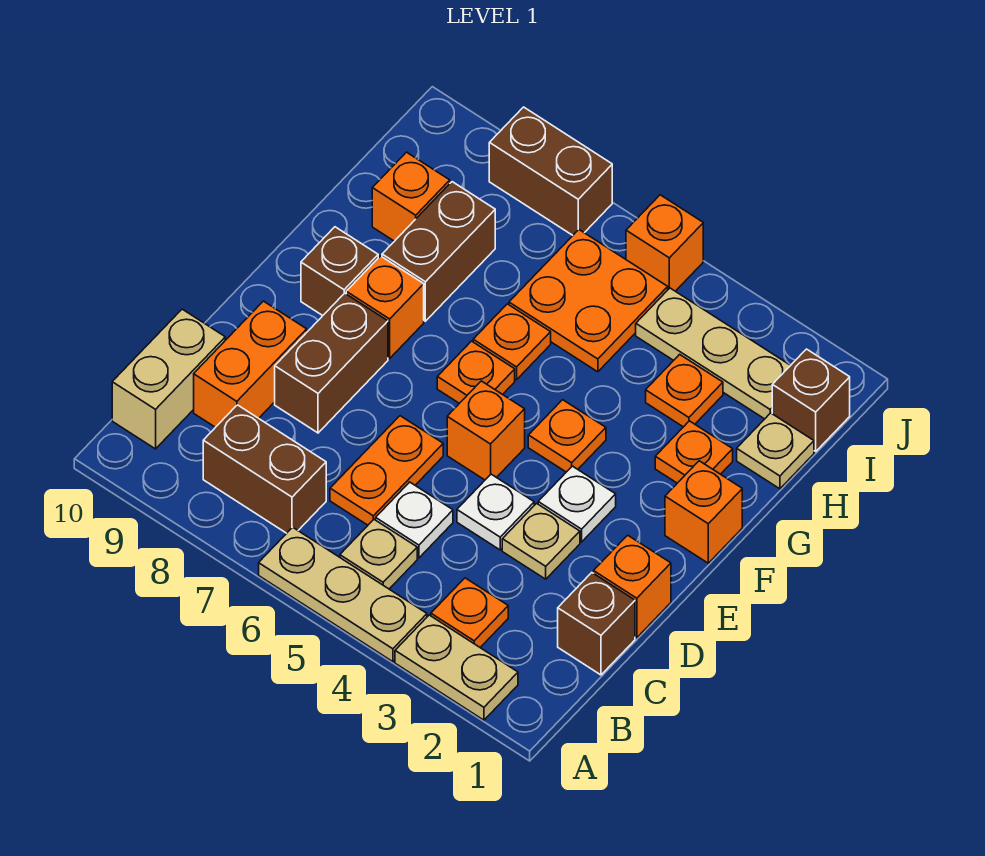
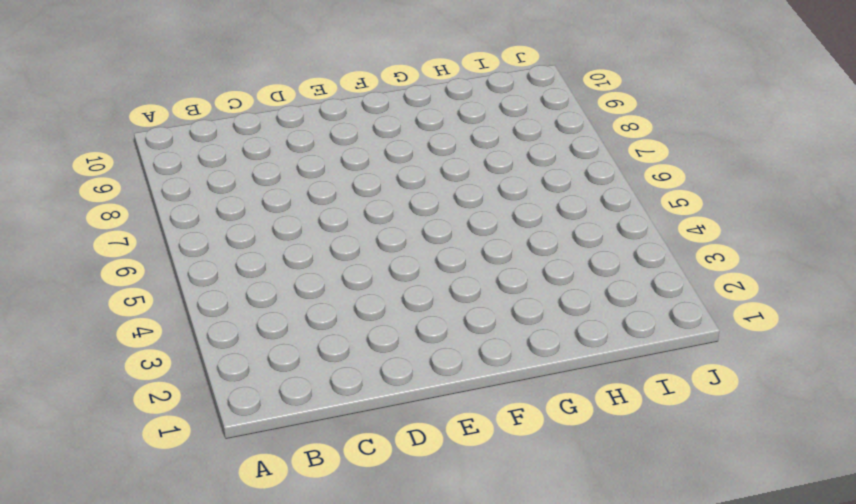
none -> tan 1x2 plate [395,615,518,720]
none -> tan 1x3 plate [259,527,427,662]
none -> orange 1x1 plate [431,578,508,647]
none -> tan 1x1 plate [340,520,417,589]

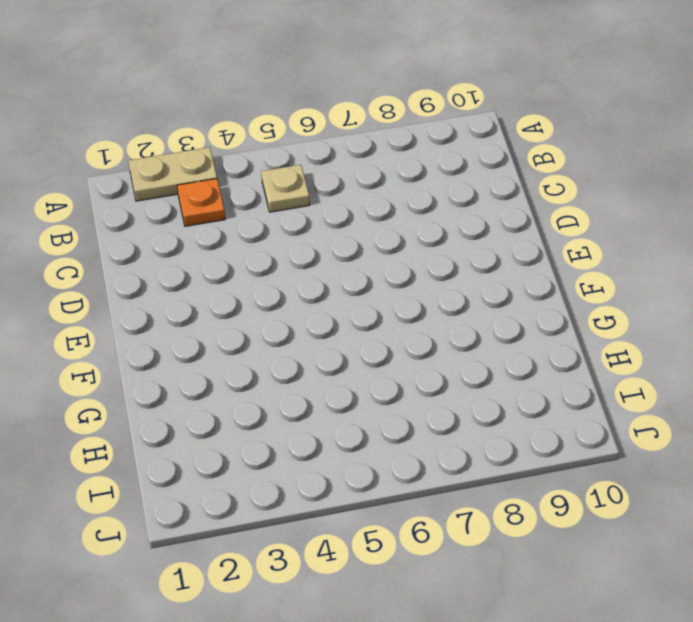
none -> tan 1x3 plate [259,527,427,662]
none -> brown 1x2 brick [203,405,326,533]
none -> tan 1x2 brick [112,309,225,449]
none -> brown 1x1 brick [558,573,635,675]

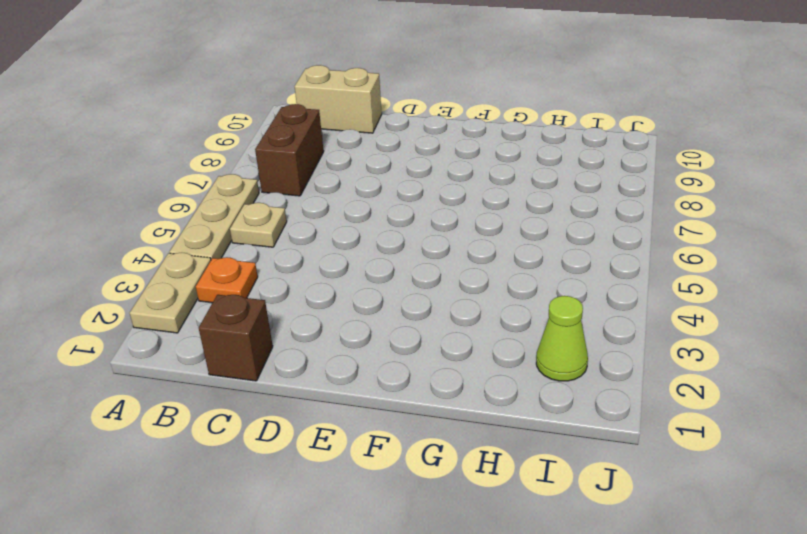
lime 1x1 cone [536,296,588,381] -> tan 1x3 plate [636,288,791,419]
none -> white 1x1 plate [376,482,453,558]
none -> orange 1x2 plate [330,416,443,525]
none -> orange 1x2 brick [194,301,307,427]
none -> orange 1x1 brick [594,535,671,638]

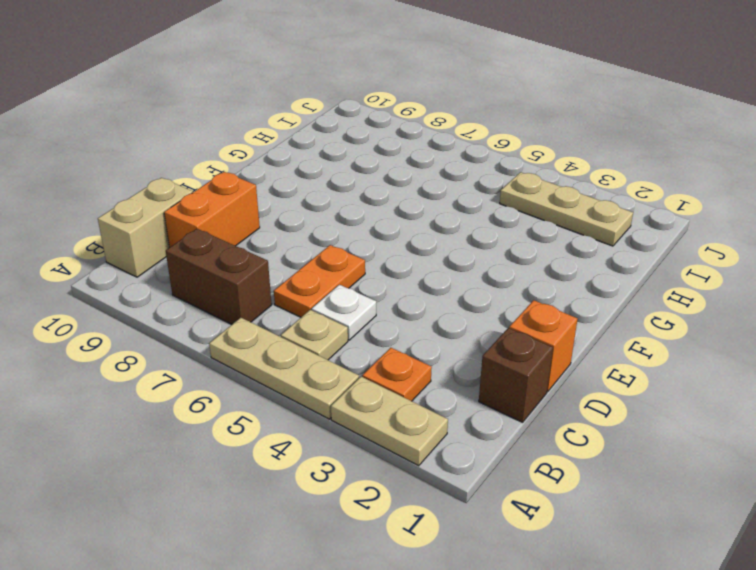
none -> tan 1x1 plate [502,503,580,579]
none -> white 1x1 plate [457,474,534,550]
none -> brown 1x2 brick [275,293,388,433]
none -> white 1x1 plate [538,466,616,542]

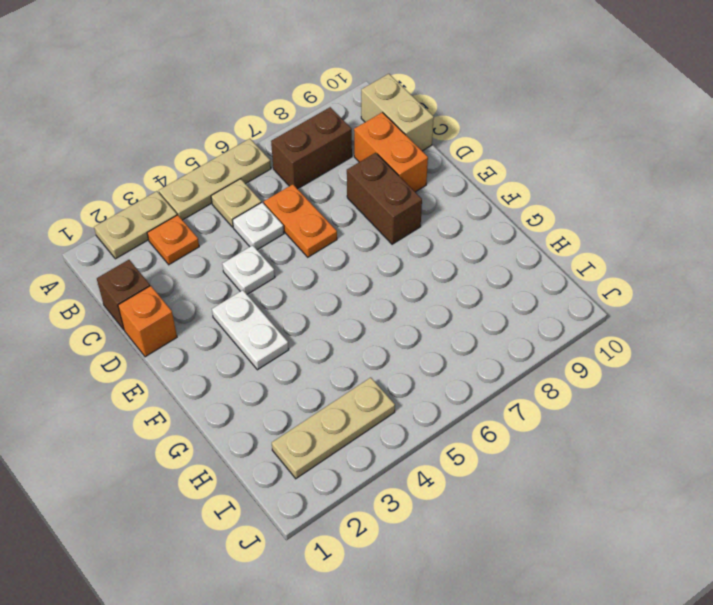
white 1x2 plate [212,290,289,370] -> white 1x1 plate [538,466,616,542]
none -> tan 1x1 plate [502,503,580,579]
none -> orange 1x1 brick [447,381,525,480]
none -> orange 1x1 brick [665,461,742,563]
none -> orange 1x1 plate [528,400,606,472]

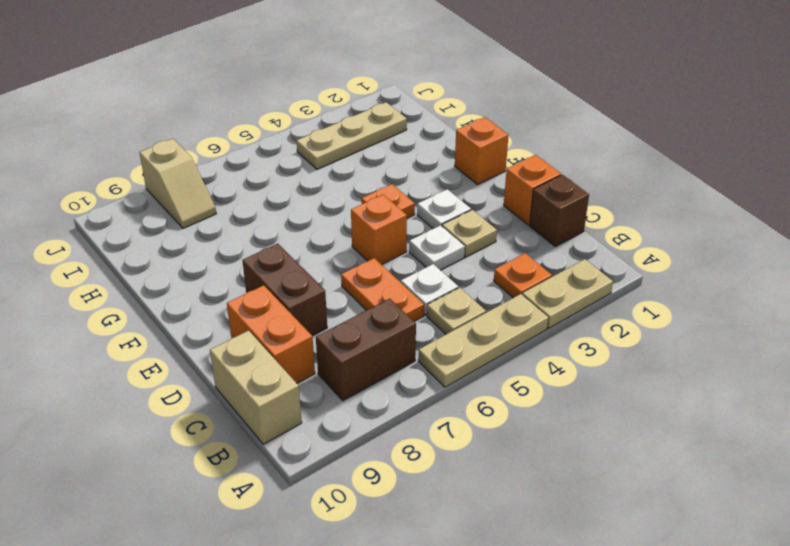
tan 1x2 slope [139,139,216,228] -> brown 1x2 brick [489,107,612,235]
none -> orange 1x1 plate [437,341,515,403]
none -> orange 1x1 brick [346,256,424,358]
none -> brown 1x1 brick [301,227,378,316]
none -> orange 1x1 plate [655,421,733,483]

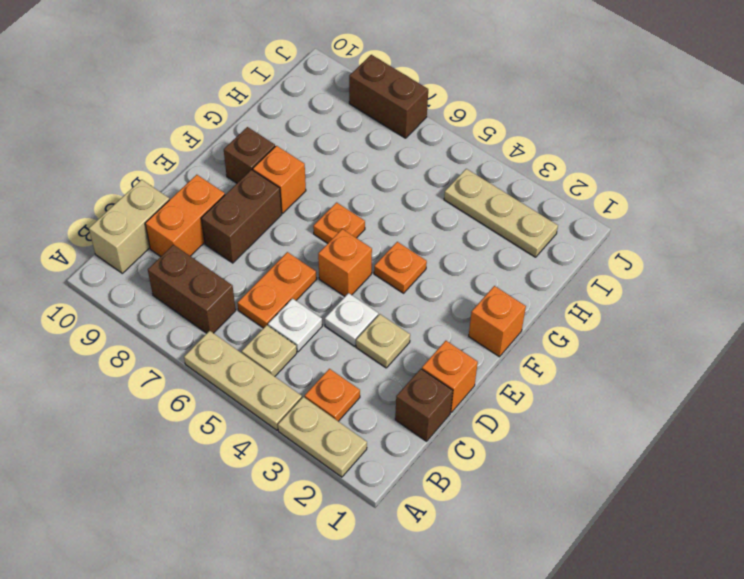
none -> white 1x1 plate [538,466,616,542]
none -> orange 1x1 plate [655,421,733,483]
none -> orange 1x1 plate [473,304,551,380]
none -> brown 1x2 brick [382,182,495,321]

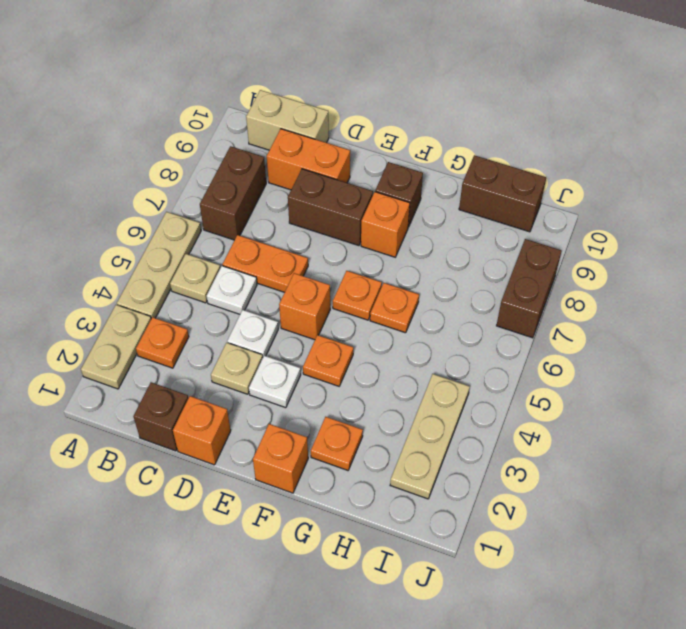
brown 1x2 brick [459,155,546,232] -> brown 1x2 brick moved to [382,182,495,321]
none -> tan 1x1 plate [737,413,814,489]
none -> orange 1x1 plate [646,354,723,427]
none -> orange 2x2 plate [509,230,668,372]
none -> orange 1x1 brick [372,152,450,241]

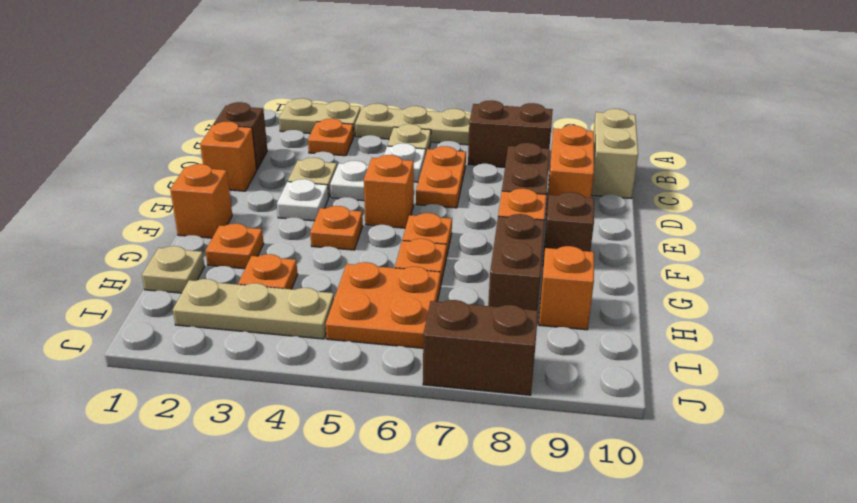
none -> brown 1x1 brick [772,349,850,451]
none -> orange 1x1 brick [626,195,703,291]

